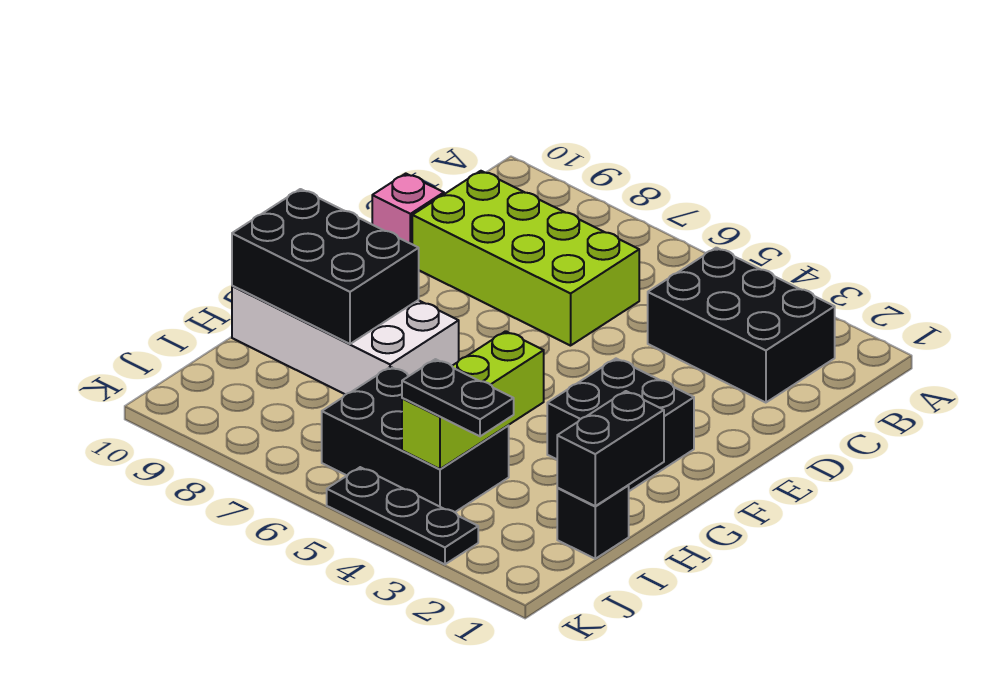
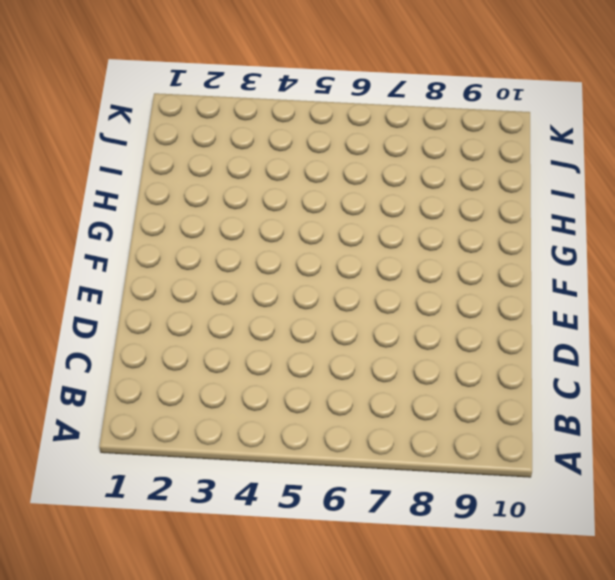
none -> black 2x3 brick [648,248,835,403]
none -> lime 2x4 brick [412,171,639,346]
none -> pink 1x1 brick [372,174,444,244]

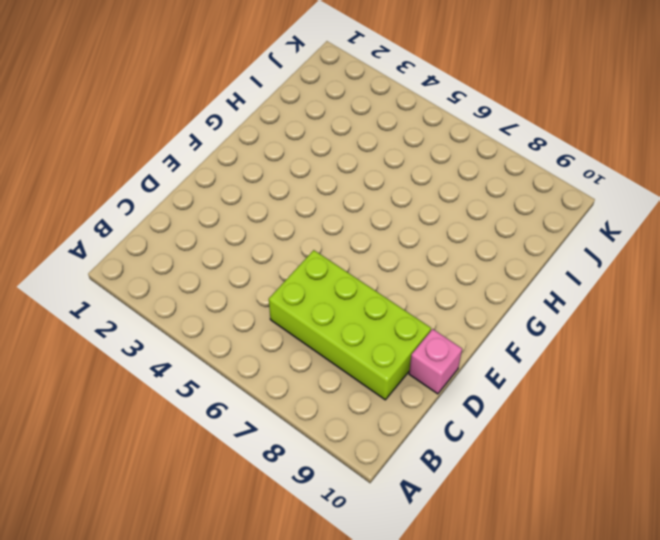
none -> black 2x3 brick [648,248,835,403]
none -> black 2x2 brick [547,359,694,491]
none -> white 2x4 brick [232,286,459,395]

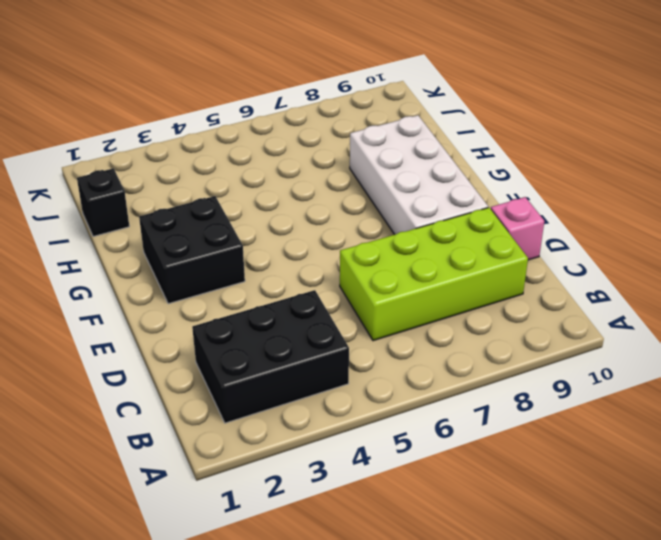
white 2x4 brick [350,115,488,235] -> white 2x4 brick turned to [232,286,459,395]
none -> black 2x3 brick [322,367,509,512]
none -> black 1x3 plate [327,467,478,564]
none -> black 2x3 brick [232,189,419,344]

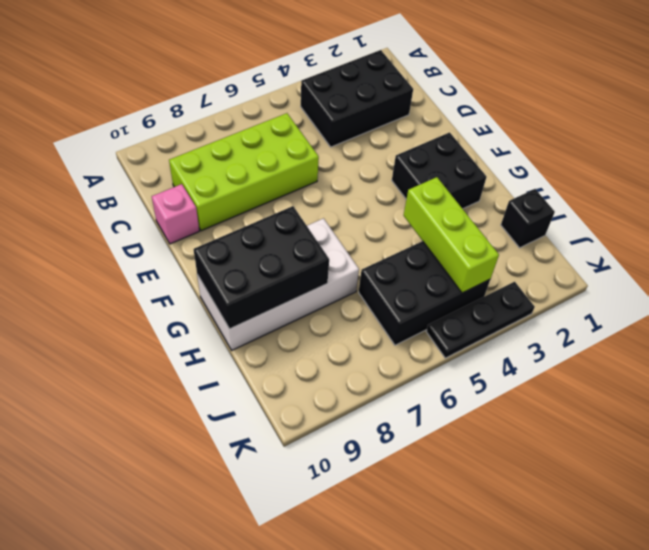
none -> black 1x2 brick [557,391,664,506]
none -> black 1x2 plate [402,359,514,436]

